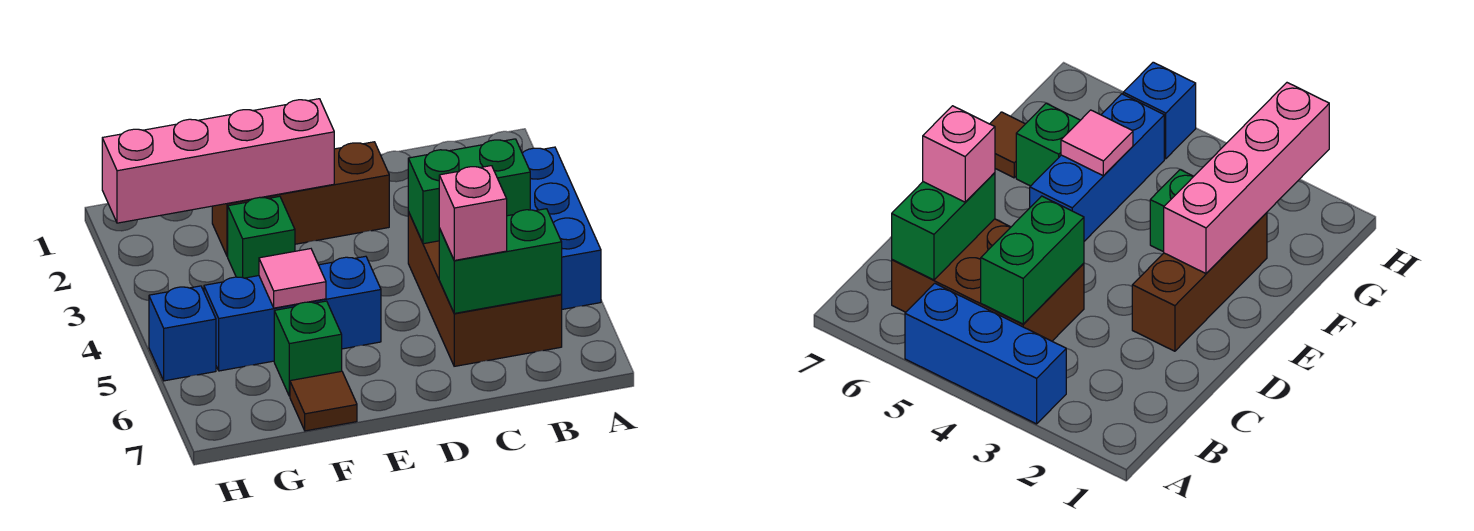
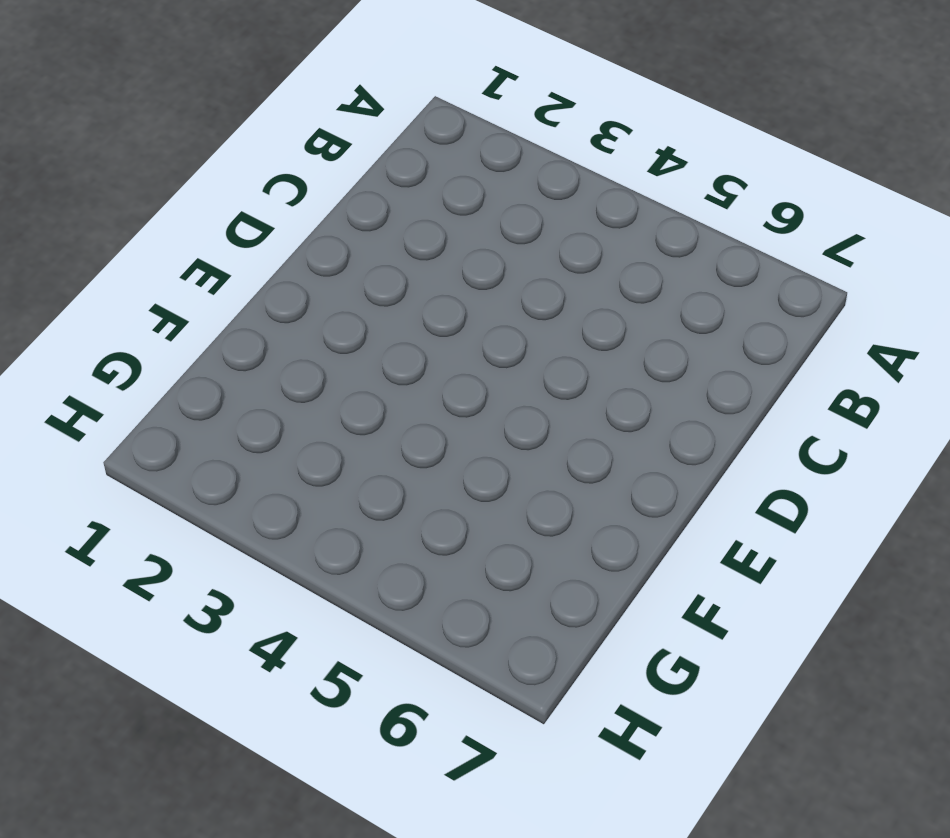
none -> blue 1x3 brick [522,147,601,309]
none -> brown 2x3 brick [408,212,562,366]
none -> brown 1x3 brick [212,142,389,256]

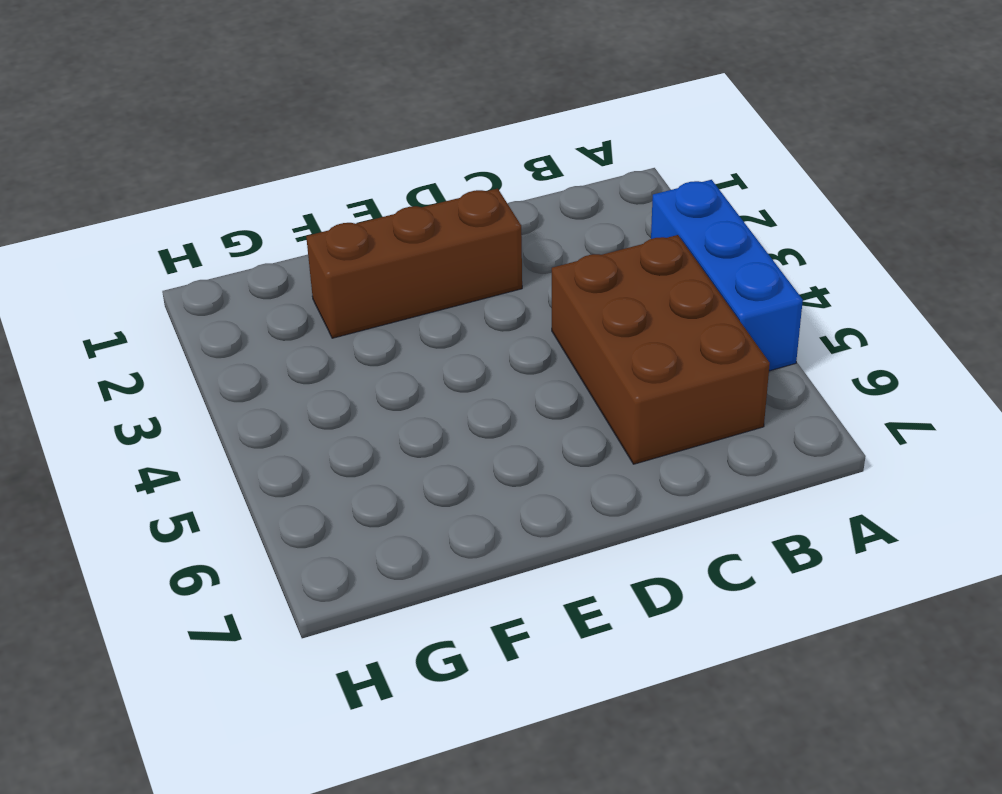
none -> blue 1x3 brick [204,256,381,371]
none -> green 1x1 brick [228,196,295,278]
none -> green 1x1 brick [274,301,342,396]

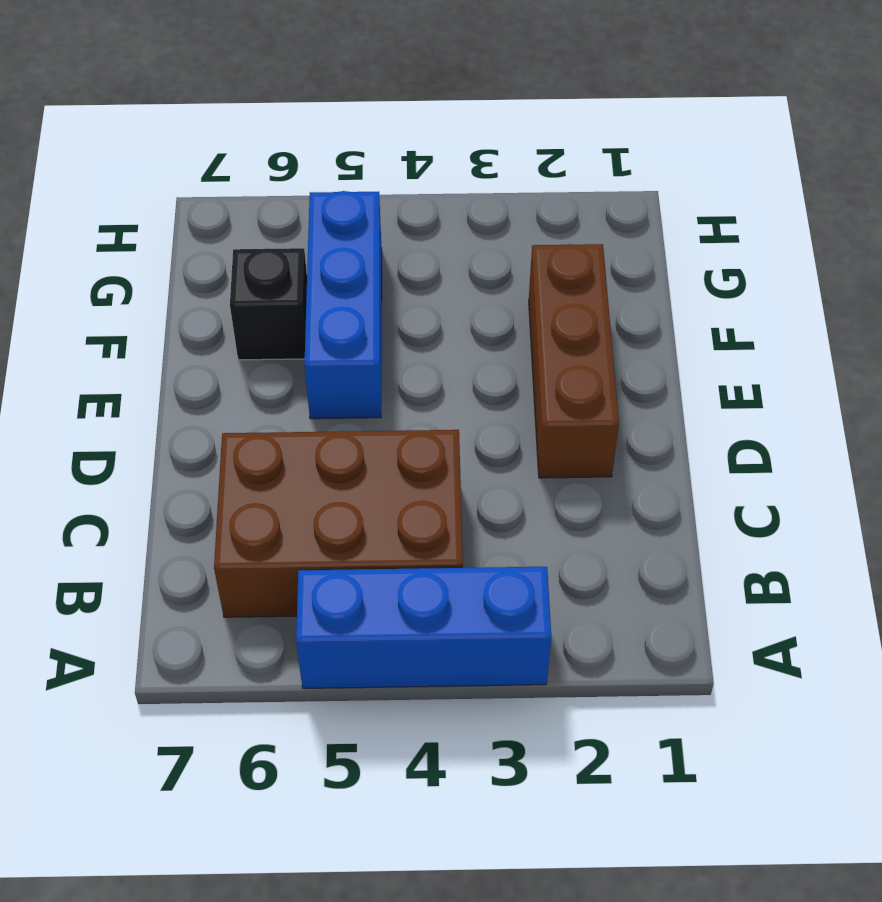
black 1x1 brick [230,248,307,360] -> green 1x1 brick [274,301,342,396]
none -> green 1x1 brick [228,196,295,278]
none -> brown 1x1 tile [290,371,357,431]
none -> blue 1x1 brick [149,286,216,381]

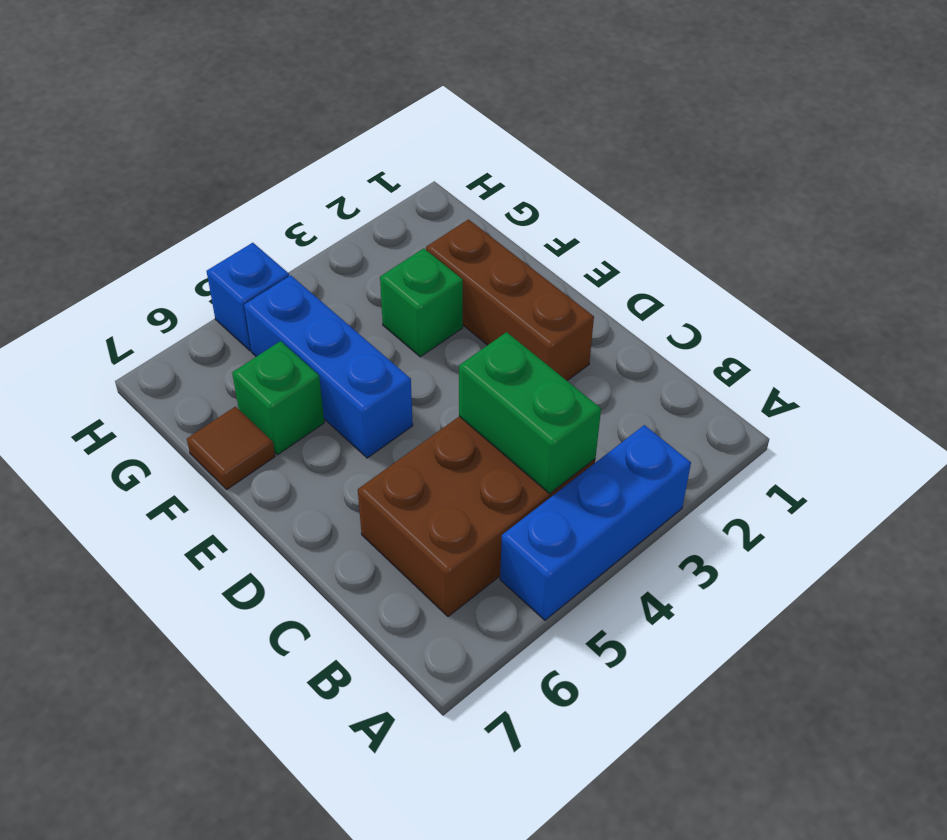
none -> green 1x2 brick [439,209,562,313]
none -> pink 1x4 brick [102,99,334,223]
none -> pink 1x1 tile [259,249,326,308]

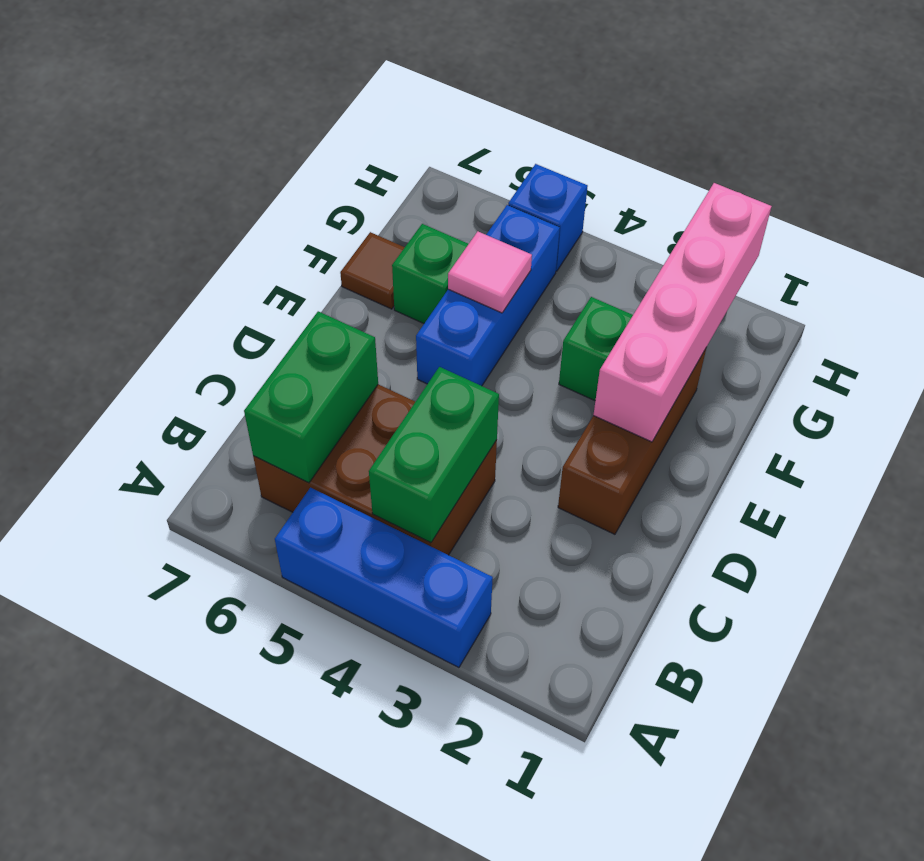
none -> pink 1x1 brick [439,166,507,260]

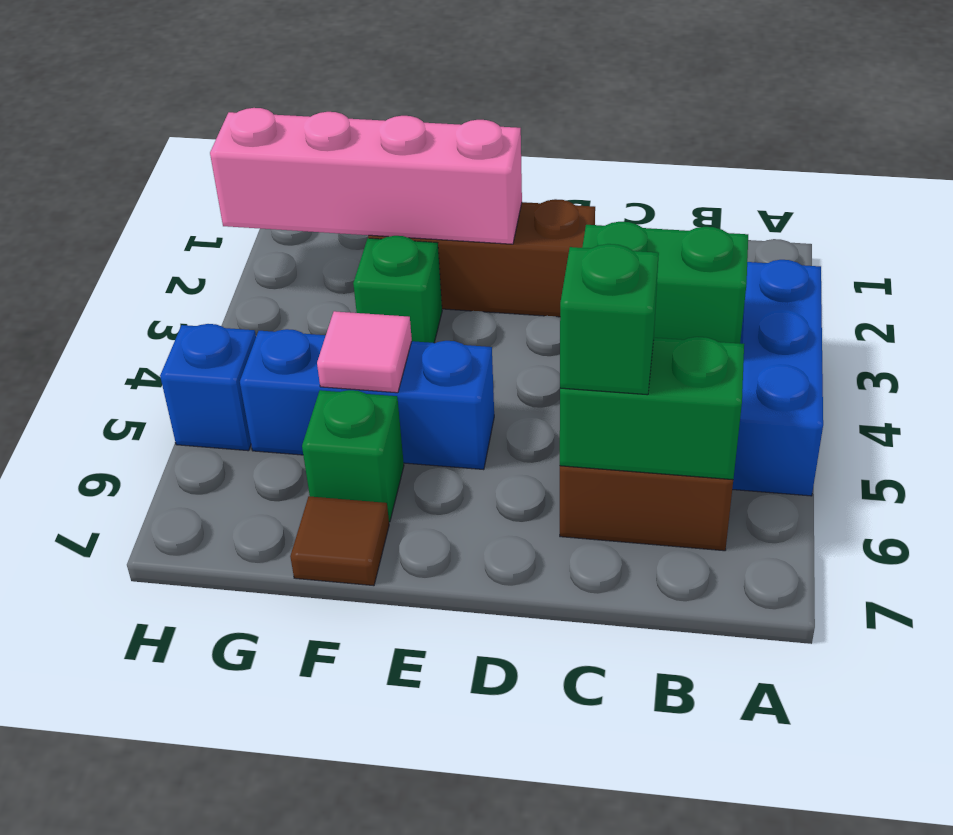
green 1x1 brick [560,244,659,395] -> pink 1x1 brick [439,166,507,260]

